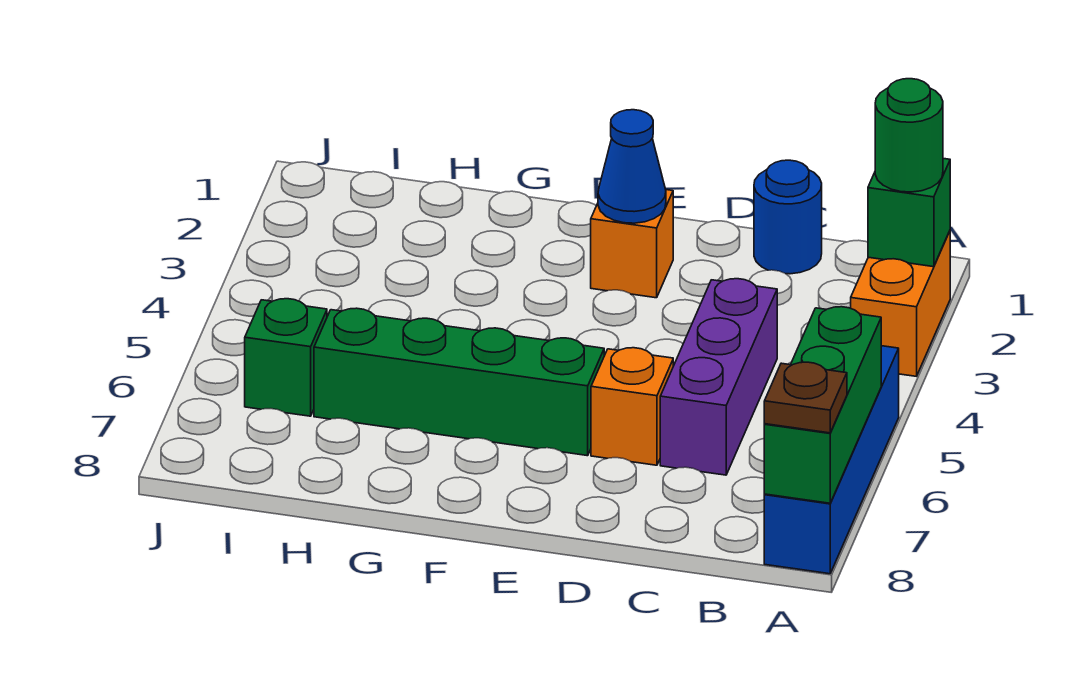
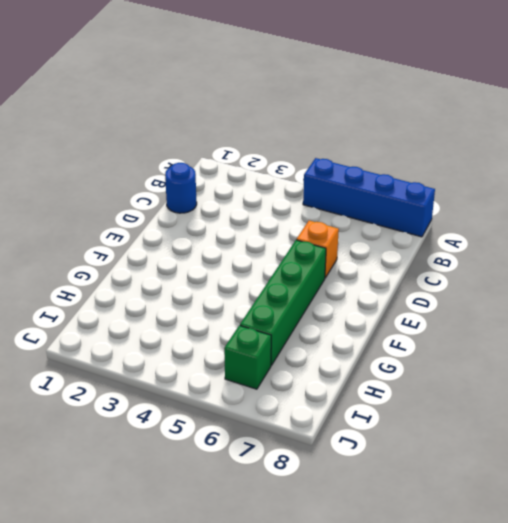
none -> orange 1x2 brick [851,231,950,376]
none -> purple 1x3 brick [660,279,777,475]
none -> orange 1x1 brick [591,190,673,298]

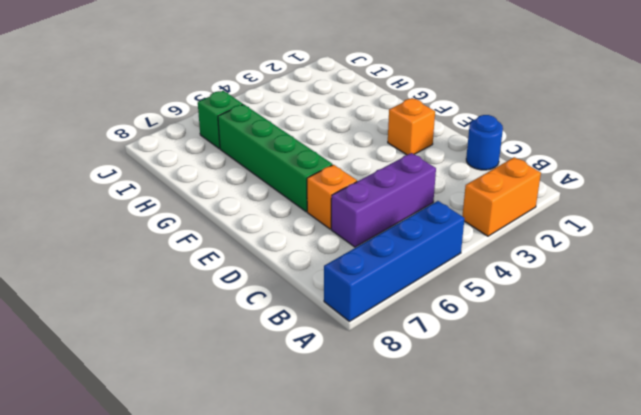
none -> green 1x1 brick [868,158,950,267]
none -> green 1x3 brick [764,307,881,503]
none -> blue 1x1 cone [598,110,666,223]

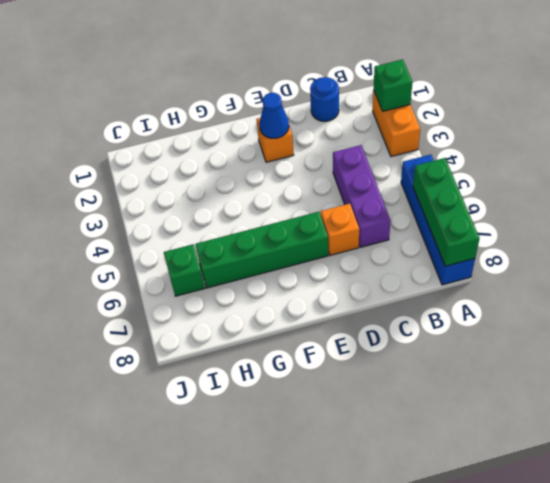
none -> green 1x1 round brick [875,79,943,192]
none -> brown 1x1 plate [764,362,847,433]

